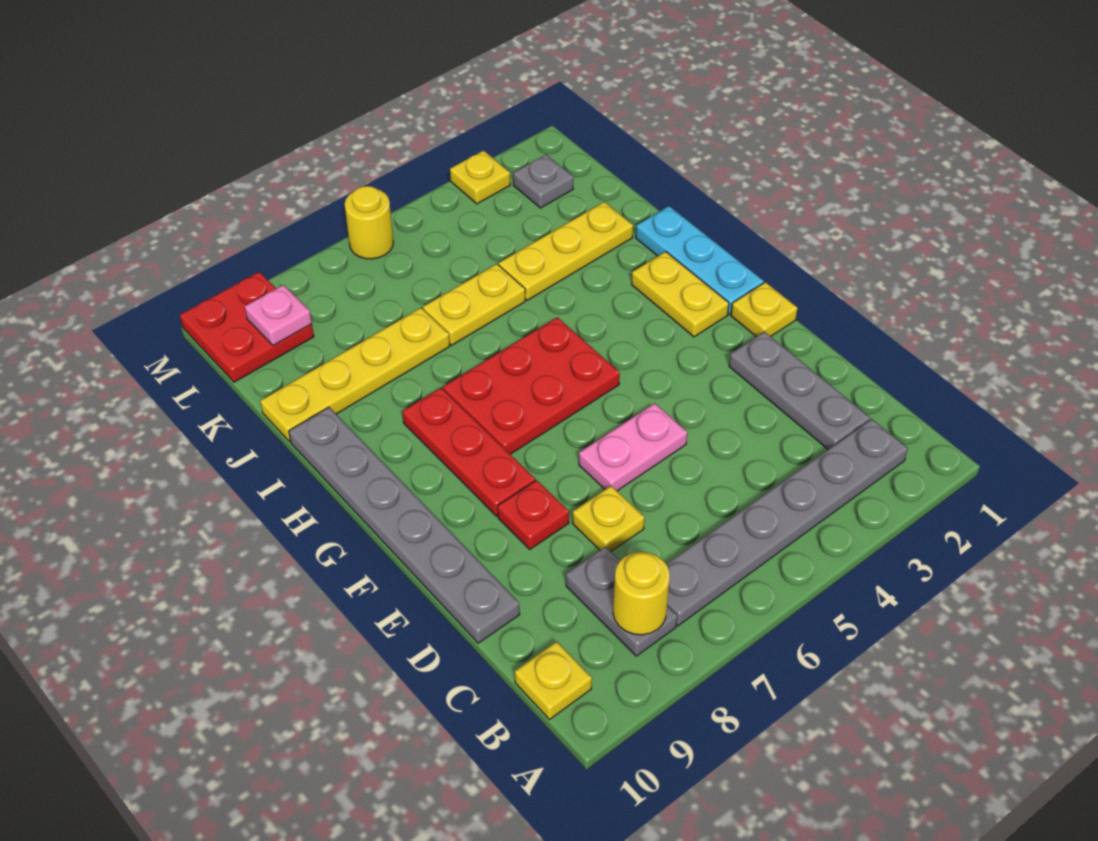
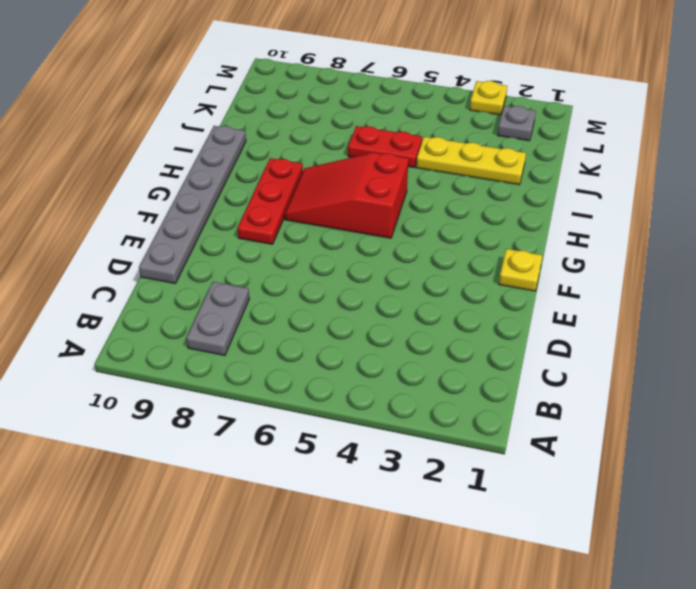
red 2x3 slope [285,153,408,238] -> red 2x3 plate [443,317,620,454]
red 1x2 plate [348,126,422,168] -> yellow 1x2 plate [423,264,525,345]
none -> grey 1x6 plate [666,419,908,626]
none -> yellow 1x1 plate [515,642,592,719]
none -> grey 1x3 plate [729,332,870,449]

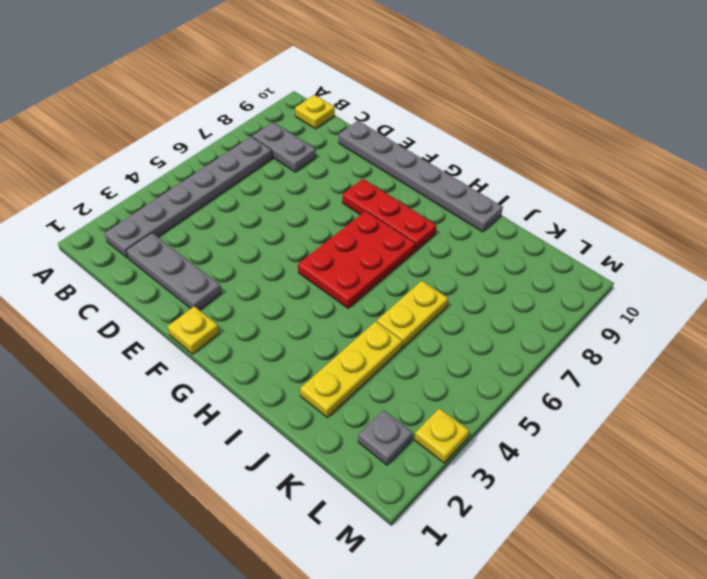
none -> yellow 1x1 plate [572,486,645,551]
none -> pink 1x2 plate [579,403,687,491]
none -> red 1x1 plate [498,480,569,549]

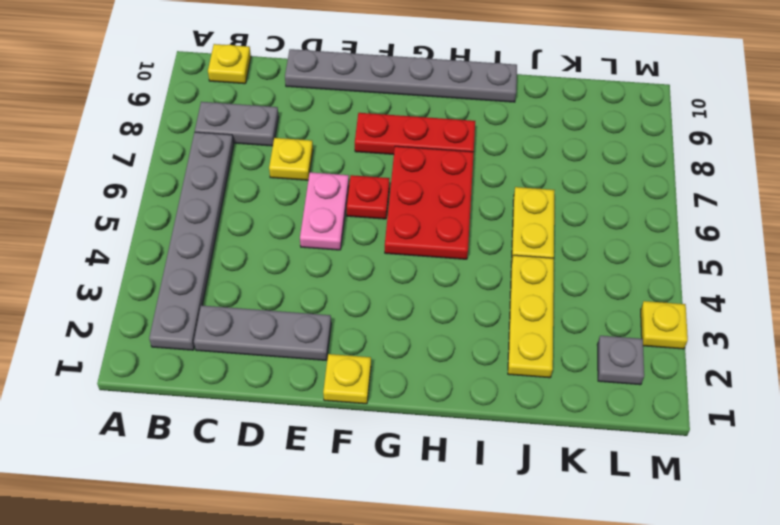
red 1x1 plate [347,175,390,219] -> red 1x1 plate moved to [498,480,569,549]
none -> cyan 1x3 plate [636,206,764,314]
none -> yellow 1x2 plate [632,252,729,337]
none -> yellow 1x4 plate [260,308,450,441]

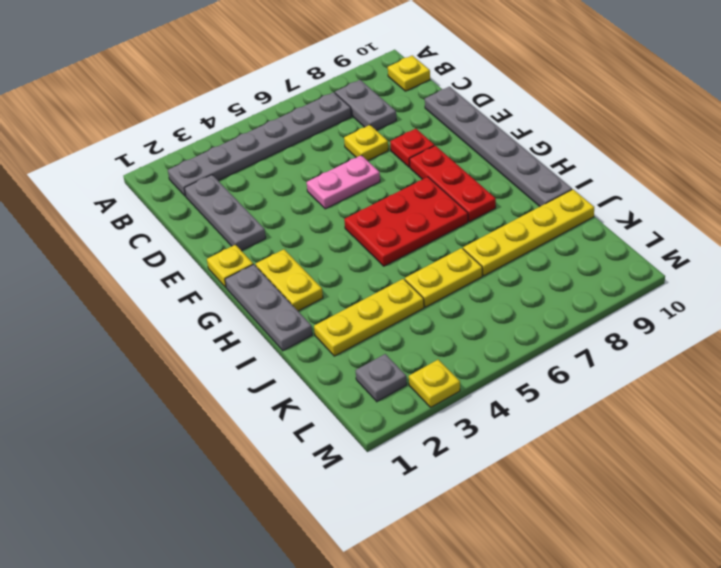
grey 1x3 plate [225,264,312,351] -> cyan 1x3 plate [636,206,764,314]
none -> red 2x2 plate [180,272,314,382]
none -> yellow 1x1 round brick [345,186,394,259]
none -> yellow 1x1 round brick [613,552,670,635]

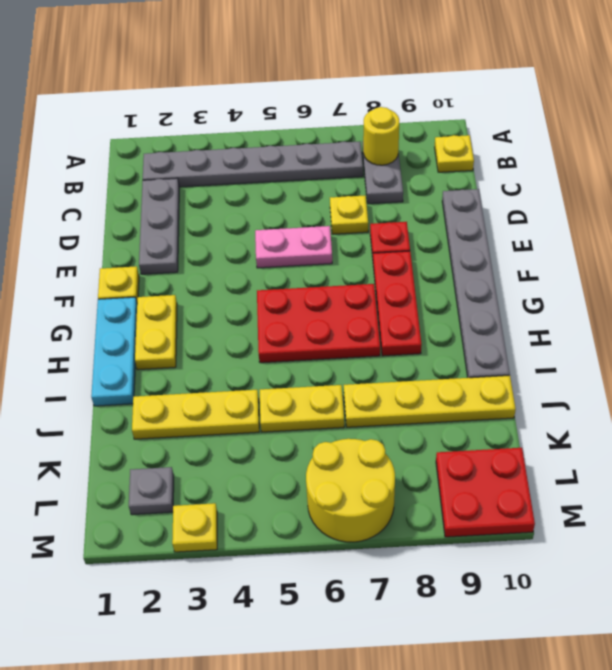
yellow 2x2 round brick [306,439,395,542] -> yellow 1x1 round brick [345,186,394,259]
none -> pink 1x1 plate [245,285,312,345]

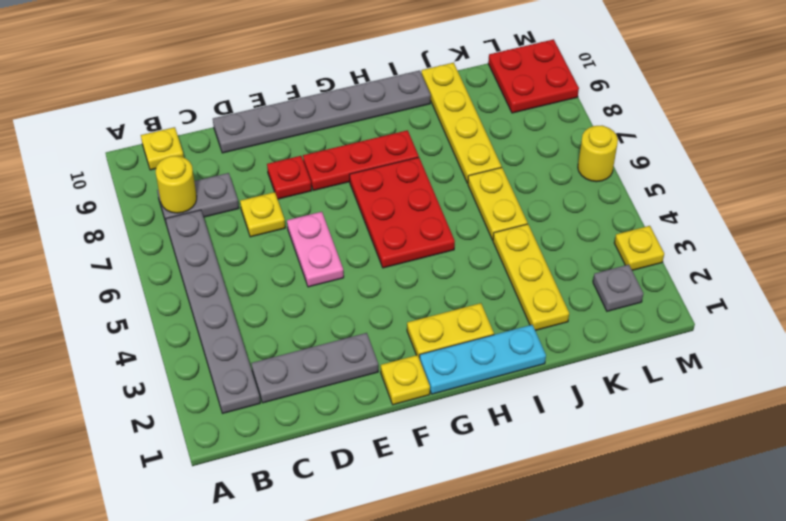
none -> pink 1x1 plate [245,285,312,345]

